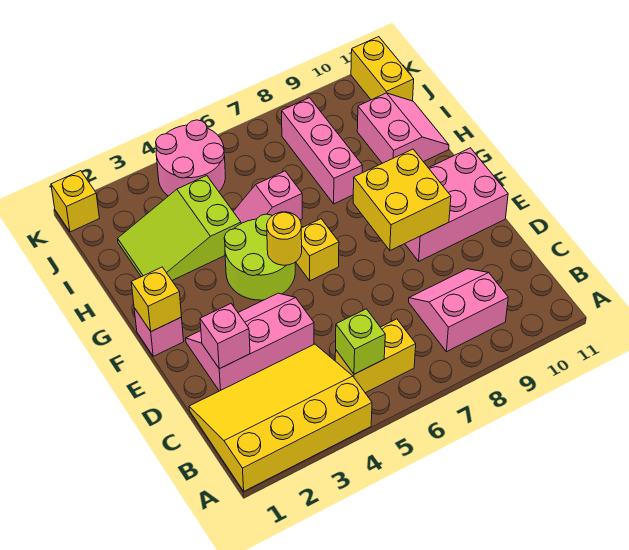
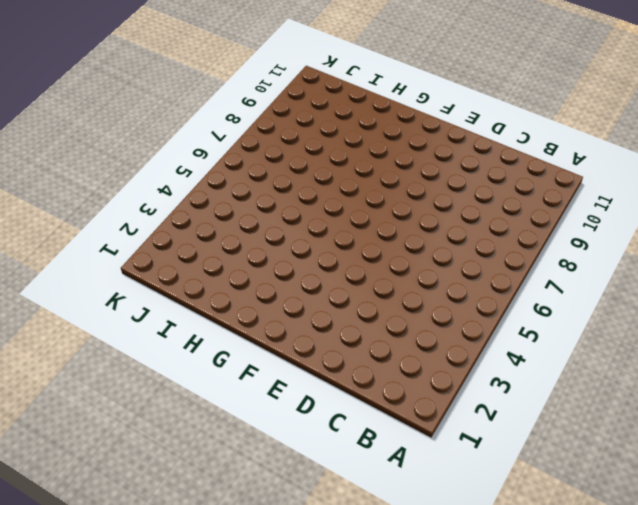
none -> yellow 3x4 slope [189,344,372,491]
none -> yellow 1x2 brick [335,319,416,393]
none -> pink 2x2 slope [409,269,508,352]

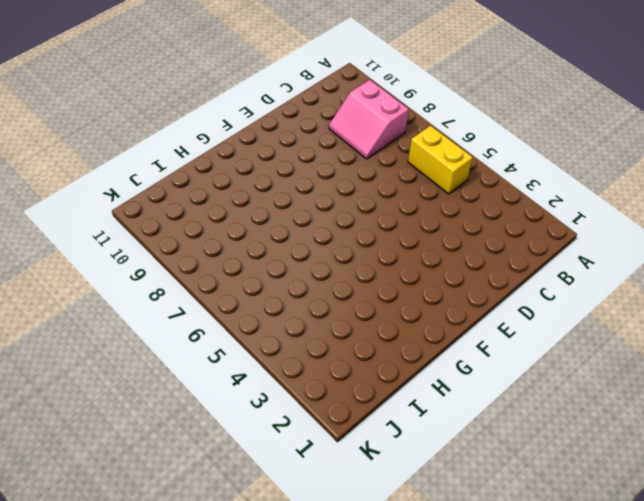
none -> yellow 3x4 slope [189,344,372,491]
none -> pink 2x3 slope [186,293,314,391]
none -> pink 2x3 brick [405,148,508,261]

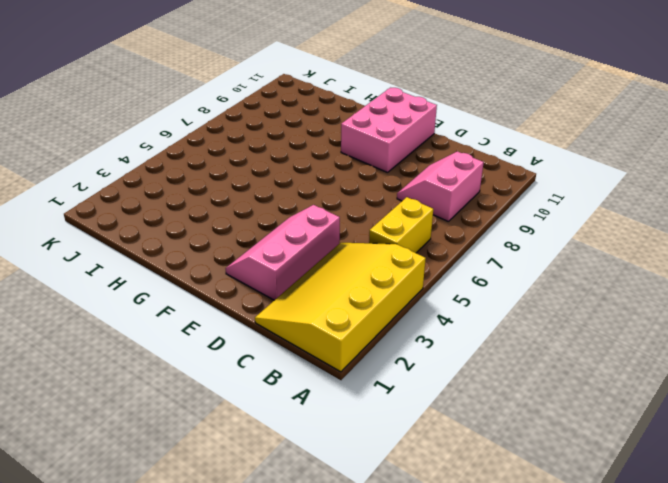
none -> pink 1x1 brick [134,308,184,356]
none -> lime 2x2 round brick [224,214,295,300]
none -> yellow 1x1 brick [296,219,339,281]

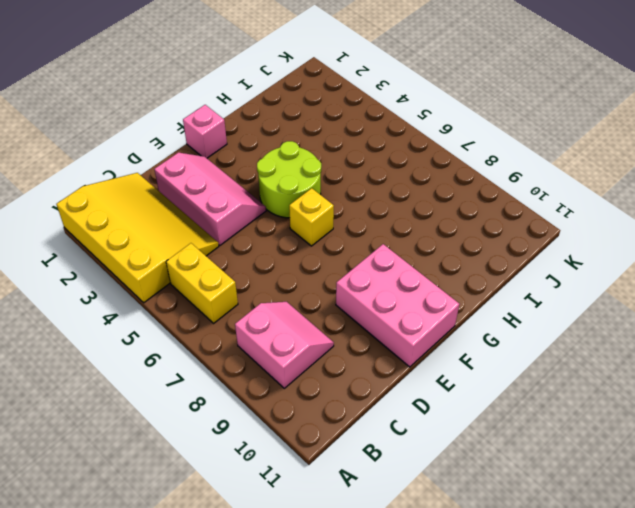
none -> lime 2x3 slope [118,176,241,280]
none -> pink 1x2 slope [233,171,302,224]
none -> pink 1x3 brick [282,98,362,204]

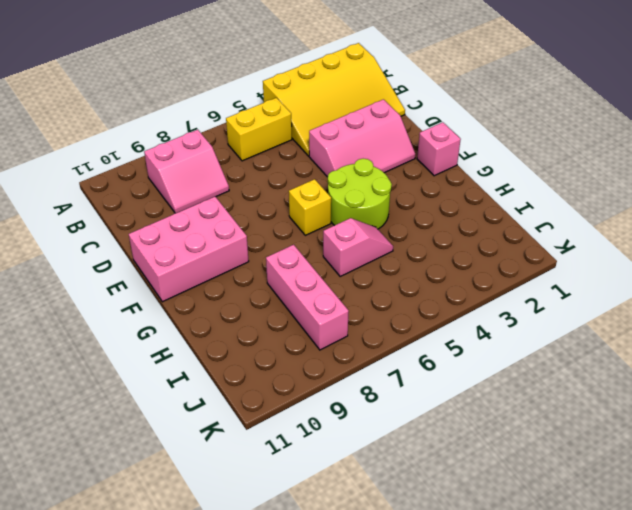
none -> lime 2x3 slope [118,176,241,280]
none -> pink 2x2 slope [357,93,449,163]
none -> pink 2x2 round brick [156,120,225,196]

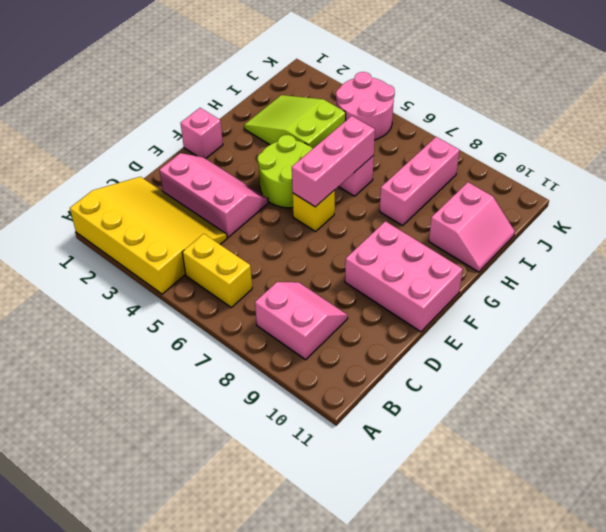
pink 1x3 brick [292,116,375,207] -> none
none -> yellow 1x2 brick [351,37,414,101]
none -> yellow 1x1 brick [51,171,99,232]
none -> lime 1x1 brick [336,309,385,374]

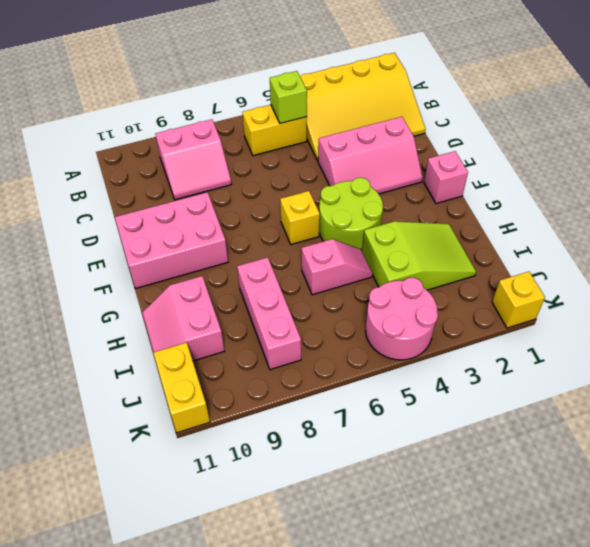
none -> pink 1x1 brick [200,304,250,369]
none -> yellow 2x2 brick [353,149,451,251]
none -> yellow 1x1 brick [131,267,182,331]

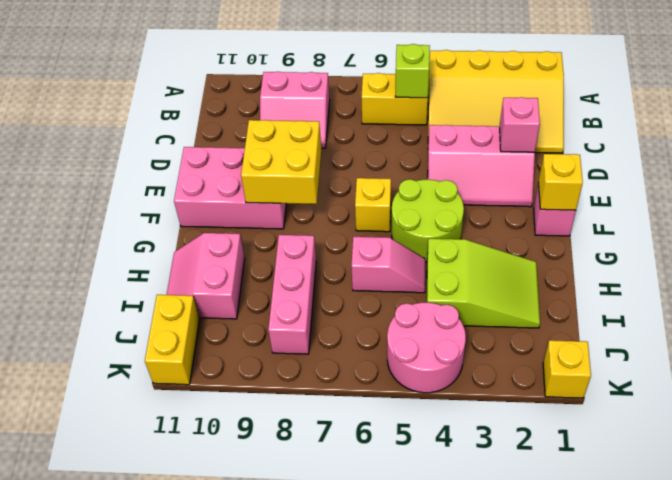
none -> yellow 1x1 round brick [267,212,302,265]

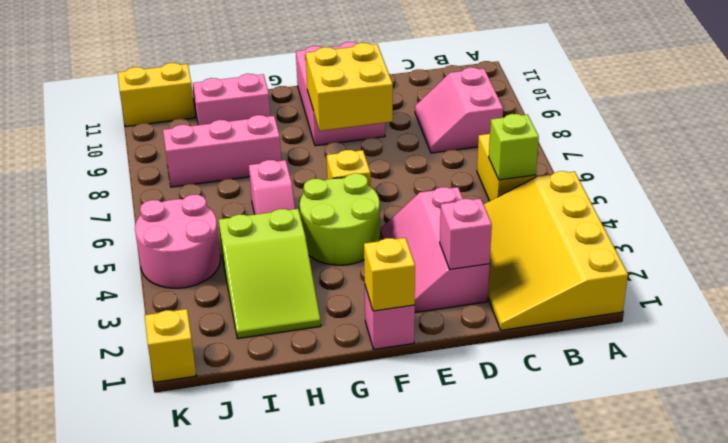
none -> yellow 1x1 round brick [267,212,302,265]

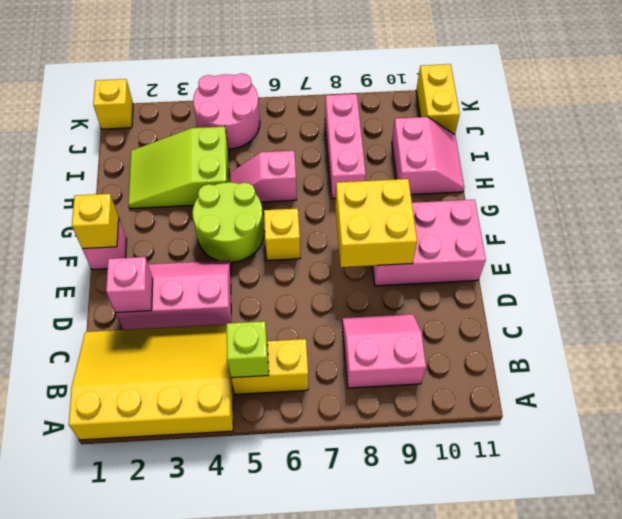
none -> yellow 1x1 round brick [267,212,302,265]

